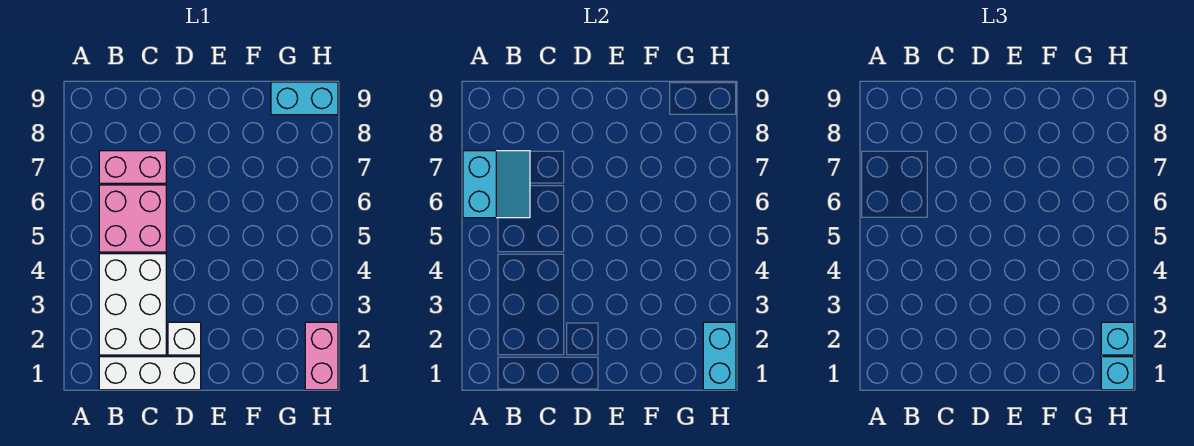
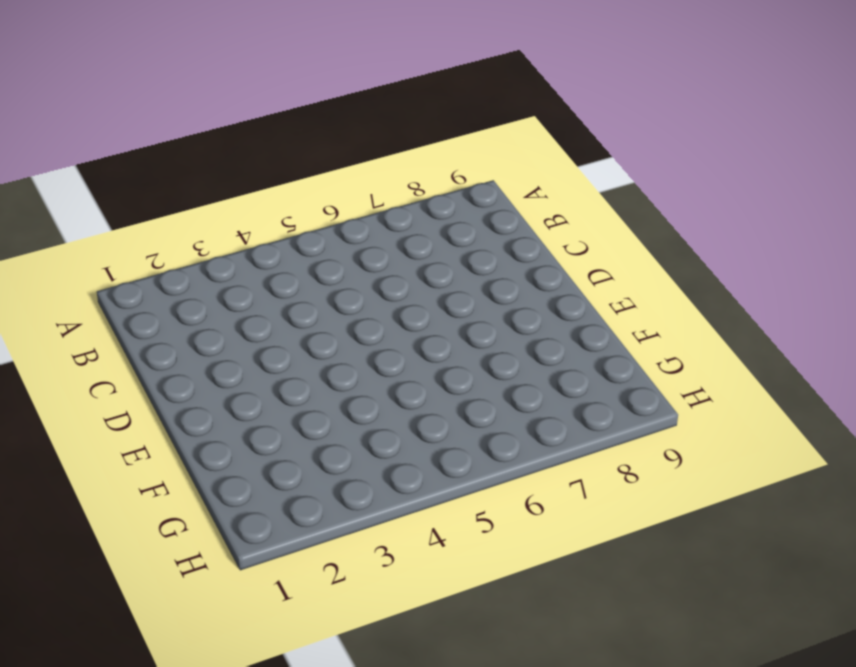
none -> white 1x3 brick [99,357,201,390]
none -> white 2x3 brick [99,254,166,355]

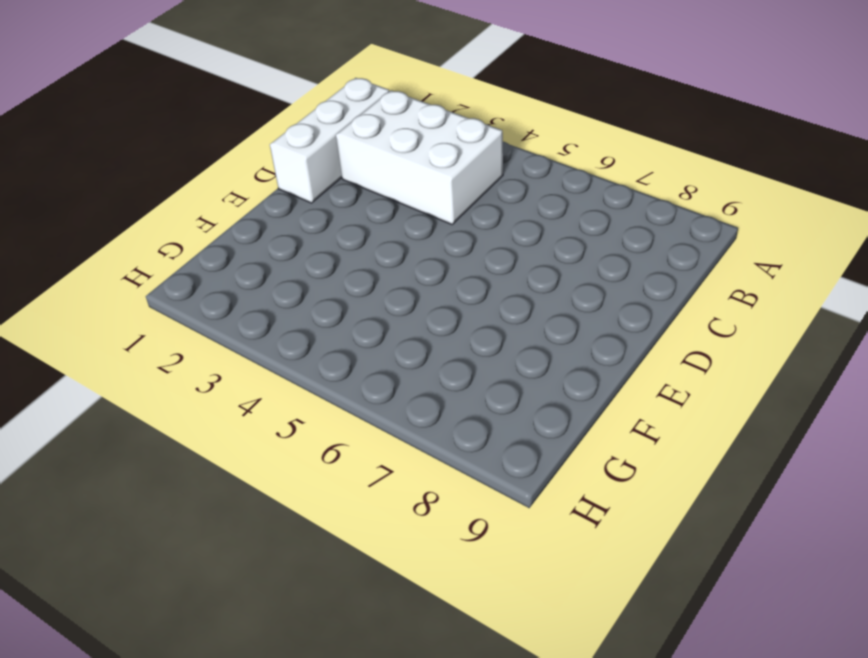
none -> pink 2x2 brick [99,185,166,252]
none -> pink 1x2 brick [99,151,166,183]

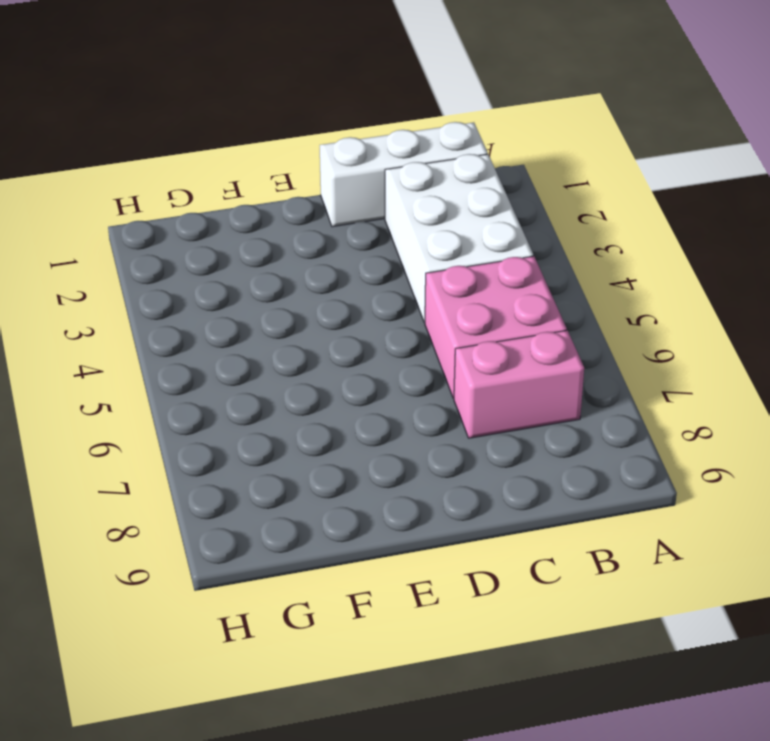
none -> white 1x1 brick [168,322,201,355]
none -> cyan 1x2 brick [271,82,338,115]

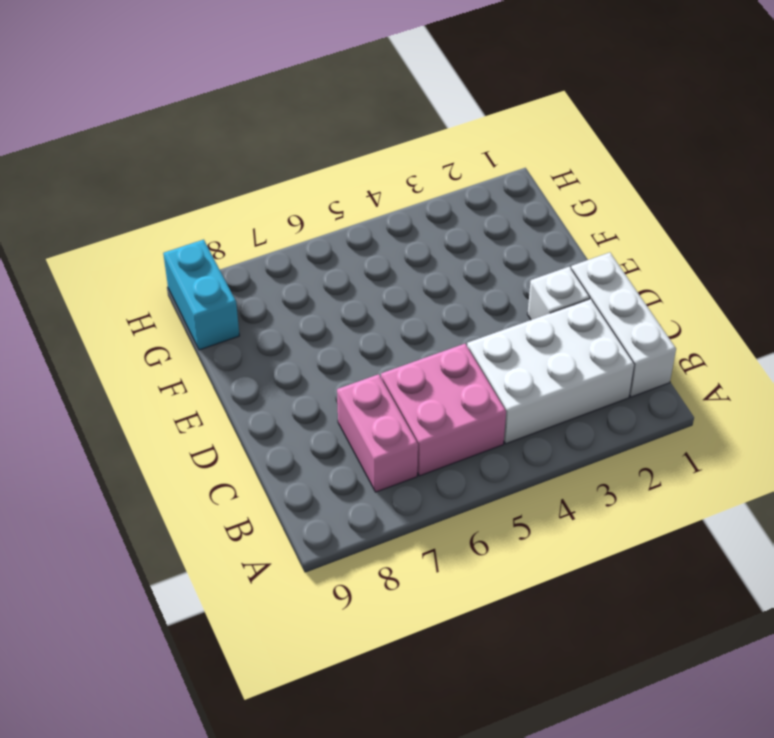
none -> pink 1x2 brick [305,322,338,390]
none -> cyan 2x2 slope [463,151,530,218]

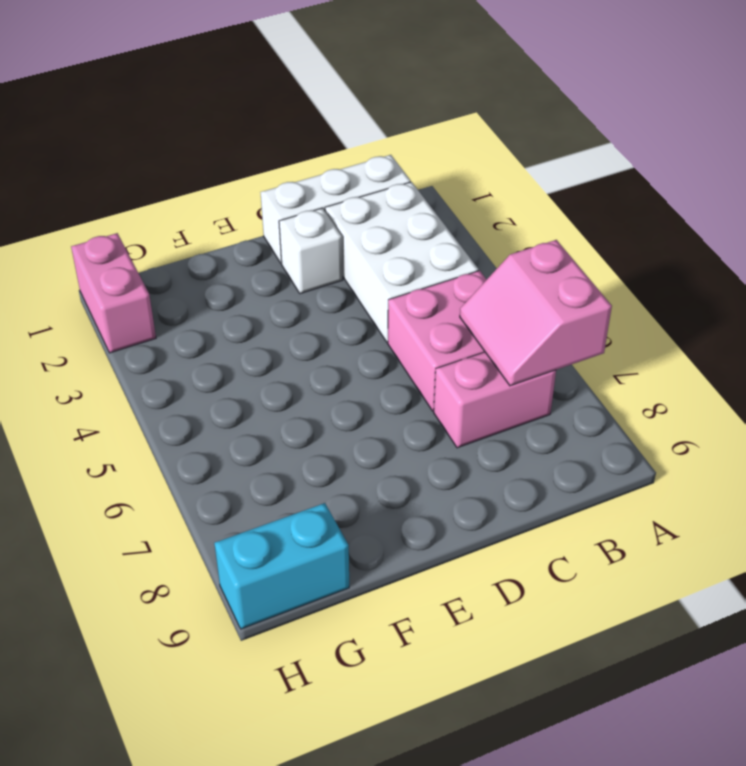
pink 2x2 slope [460,240,612,386] -> cyan 2x2 slope [463,151,530,218]
none -> cyan 1x2 brick [703,322,736,390]
none -> cyan 1x1 brick [1101,357,1134,390]

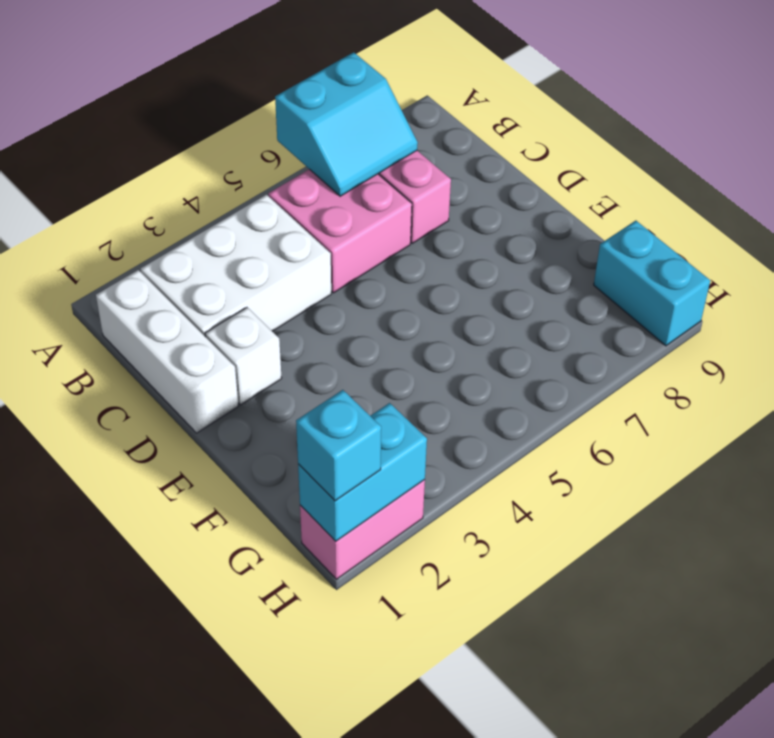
none -> cyan 1x1 brick [1101,322,1134,355]

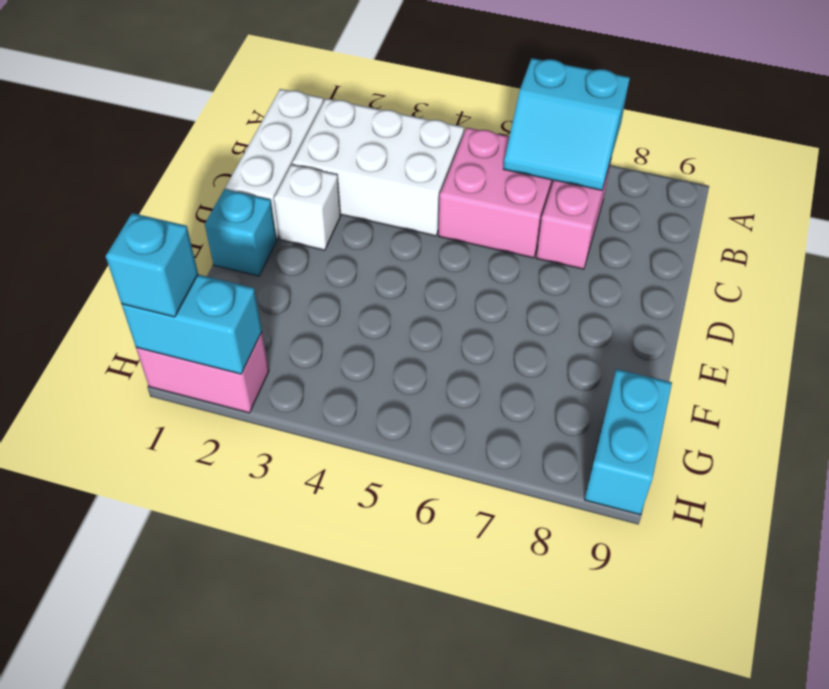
cyan 1x1 brick [205,189,277,276] -> cyan 1x1 brick moved to [1101,322,1134,355]

